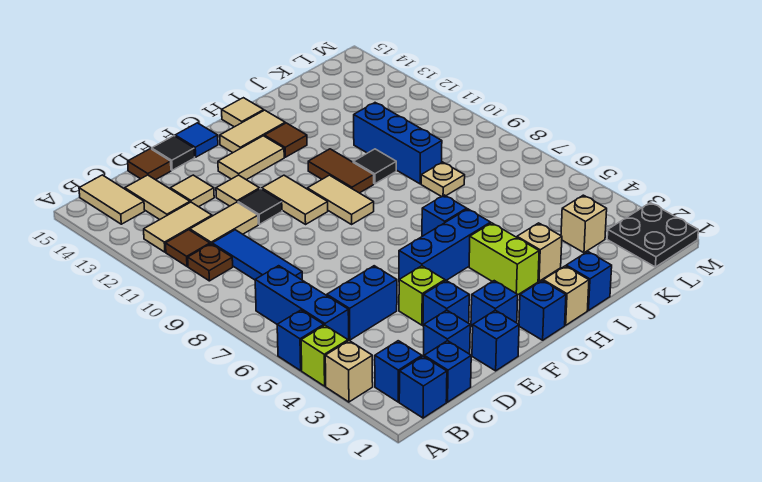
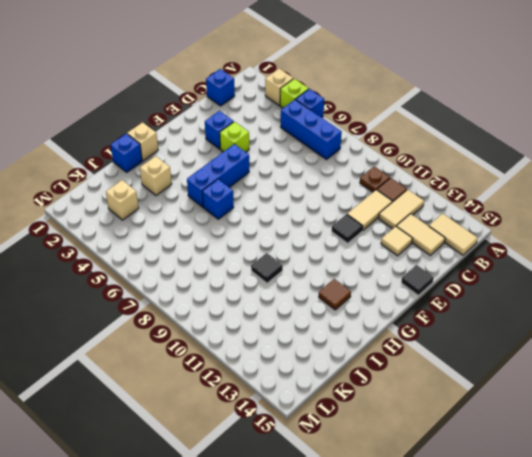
none -> blue 1x1 brick [399,356,447,418]
none -> blue 1x1 brick [375,341,422,402]
none -> blue 1x2 brick [327,266,397,340]
none -> blue 1x3 tile [212,230,302,280]

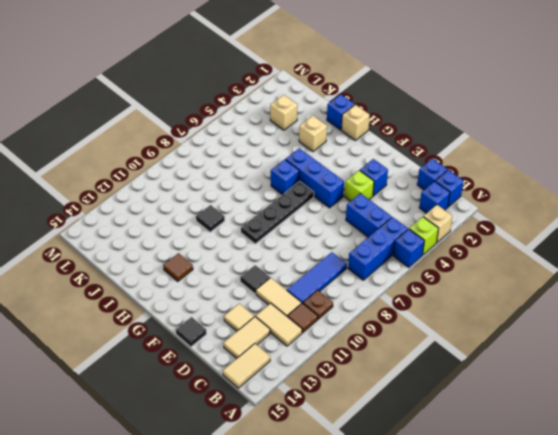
black 1x4 plate [241,181,314,244] -> tan 1x2 tile [307,175,374,224]
none -> blue 1x1 brick [424,310,470,356]
none -> brown 1x1 tile [128,149,171,180]
none -> blue 1x1 brick [472,310,519,371]
none -> tan 1x1 tile [216,175,260,206]

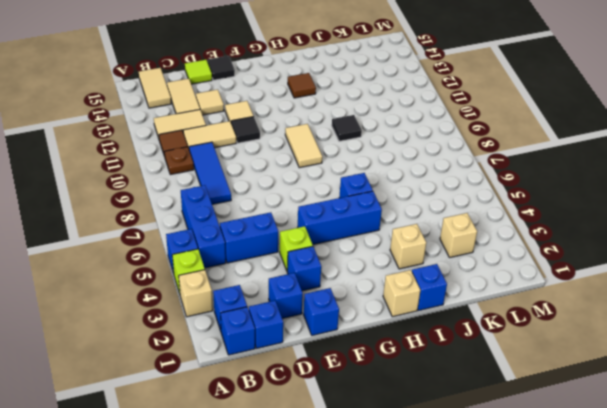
lime 1x1 tile [185,60,212,84] -> brown 1x1 tile [128,149,171,180]
none -> blue 1x1 brick [471,281,518,327]
none -> tan 1x2 tile [262,175,328,224]
none -> tan 1x2 tile [218,136,284,180]
none -> blue 1x1 tile [175,123,218,157]

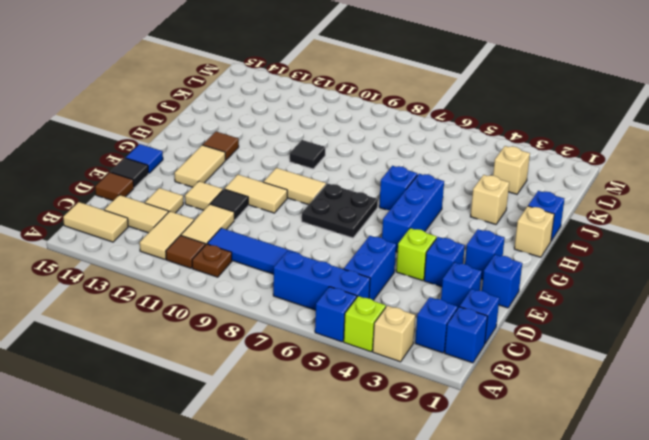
black 2x2 plate [302,183,378,238] -> black 2x2 plate moved to [607,203,698,267]
none -> blue 1x1 brick [519,281,566,340]
none -> tan 1x2 tile [220,110,285,153]
none -> lime 1x2 brick [469,223,539,295]
none -> brown 1x2 tile [308,149,374,193]

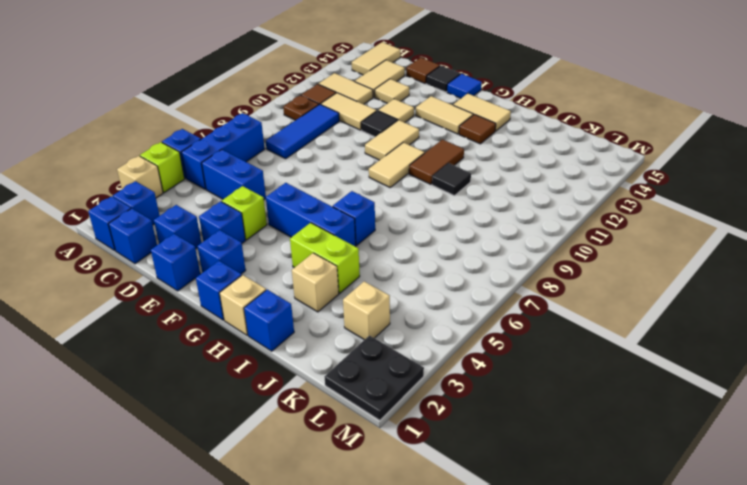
lime 1x2 brick [290,223,360,293] -> lime 1x2 brick turned to [469,223,539,295]
none -> tan 1x1 tile [222,98,264,127]
none -> tan 1x1 plate [421,162,465,197]
none -> blue 1x3 brick [354,103,442,184]

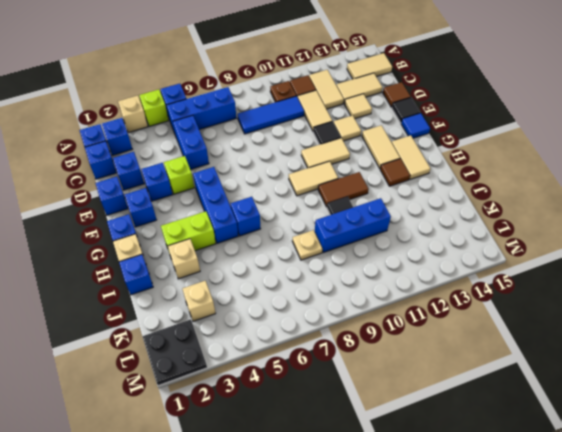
none -> tan 1x1 tile [222,98,264,127]

